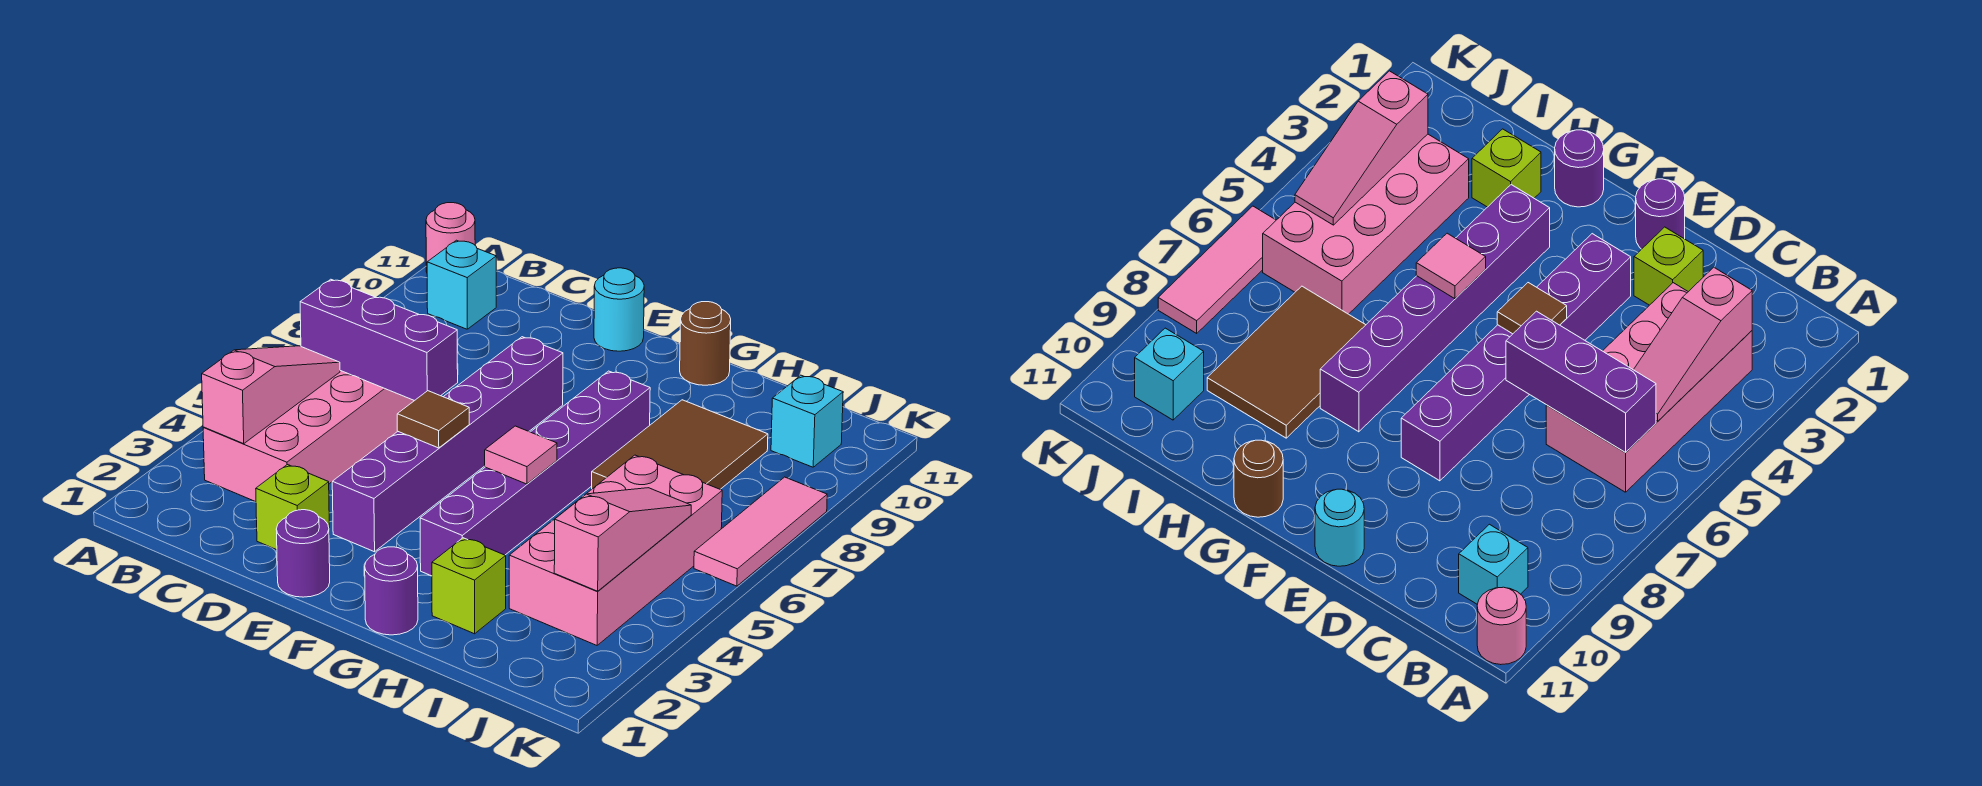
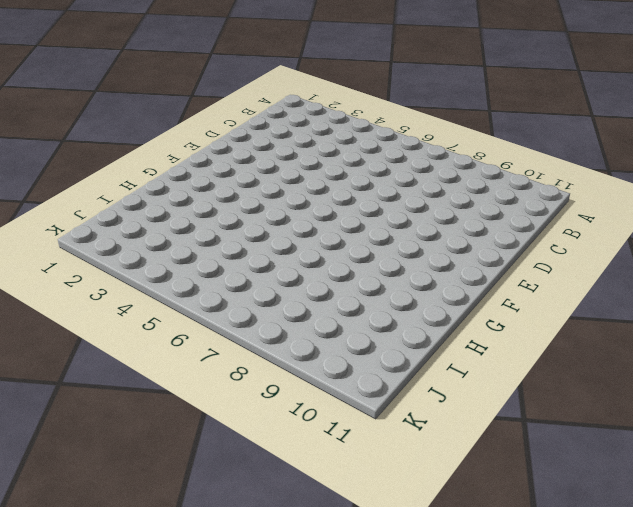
none -> pink 1x1 round brick [426,203,475,272]
none -> pink 2x4 brick [203,371,414,502]
none -> cyan 1x1 brick [427,240,496,329]

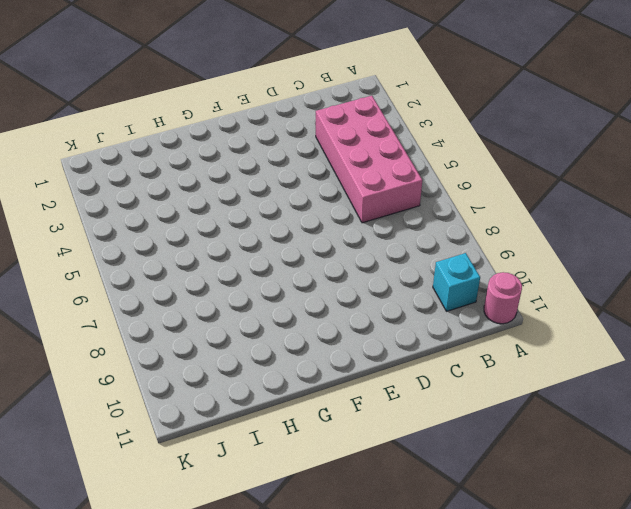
none -> lime 1x1 brick [256,465,330,550]
none -> purple 1x1 round brick [276,510,330,597]
none -> purple 1x6 brick [332,337,563,552]

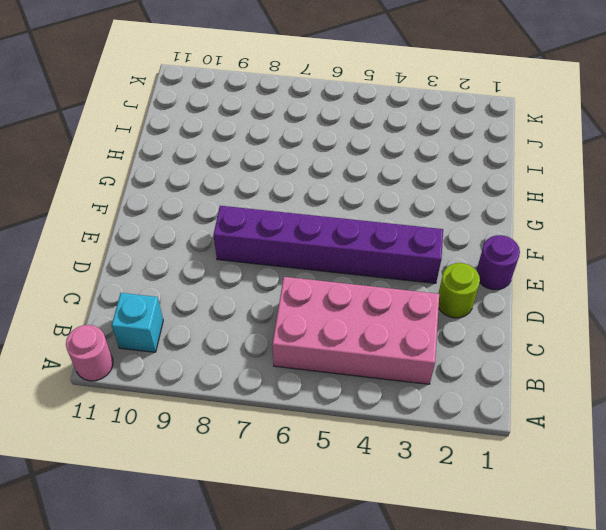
lime 1x1 round brick [438,263,480,318] -> lime 1x1 brick [256,465,330,550]
none -> cyan 1x1 round brick [594,268,644,351]
none -> purple 1x1 round brick [365,547,418,635]
none -> purple 1x6 brick [420,371,650,576]

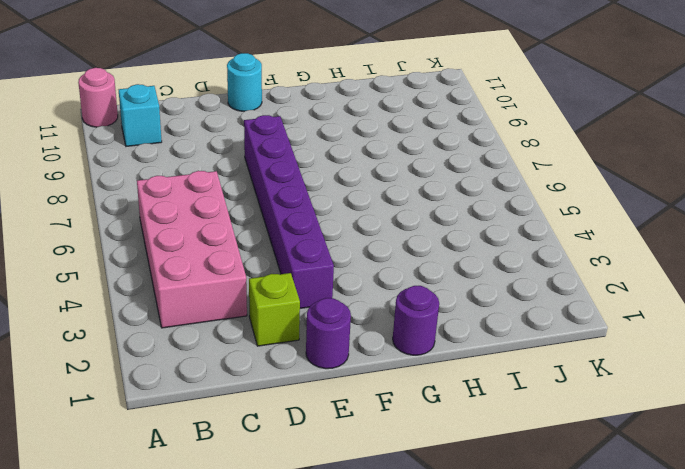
none -> purple 1x6 brick [420,371,650,576]
none -> brown 1x1 round brick [680,302,731,385]
none -> lime 1x1 brick [432,538,506,634]

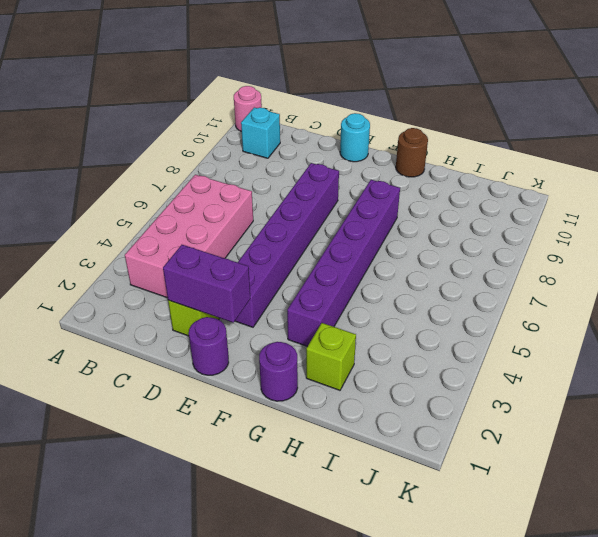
purple 1x2 brick [163,245,250,323] -> none
none -> brown 2x3 tile [592,400,768,489]
none -> pink 2x4 brick [509,455,722,645]
none -> cyan 1x1 brick [771,375,843,467]

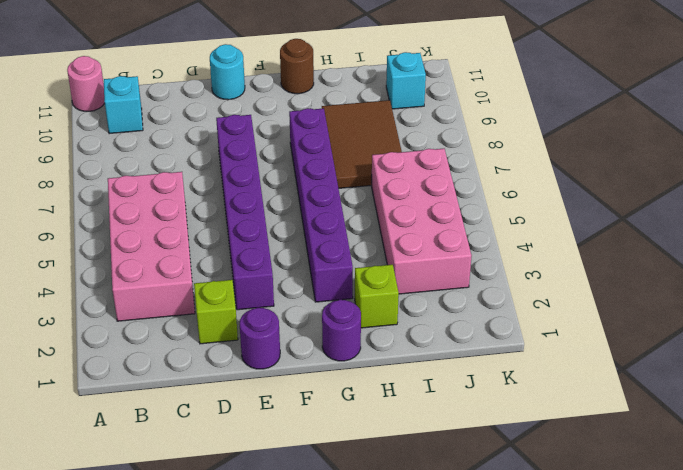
none -> pink 1x3 tile [694,477,827,586]
none -> pink 1x3 slope [202,346,340,444]
none -> purple 1x3 brick [300,279,458,401]

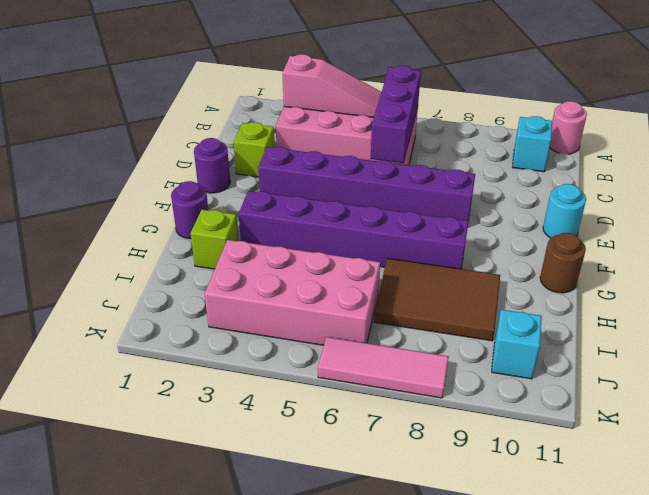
none -> brown 1x1 tile [397,391,469,448]
none -> pink 1x1 tile [485,426,557,484]
none -> pink 1x3 slope [554,488,691,591]

